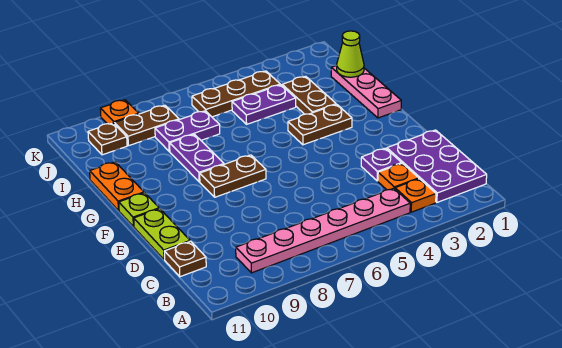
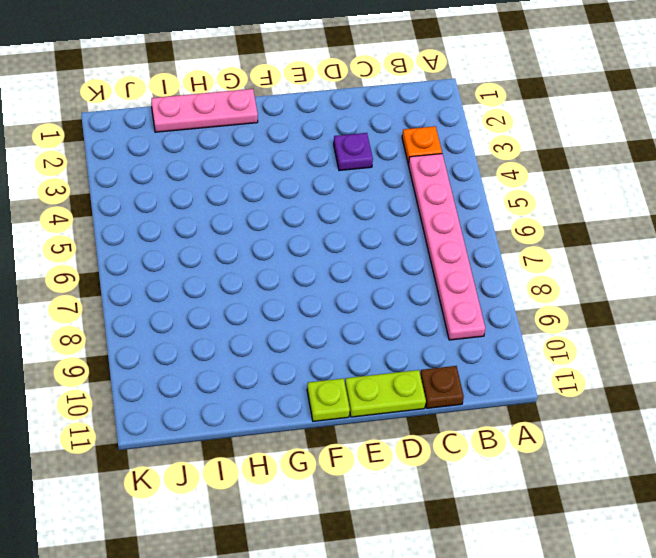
none -> purple 2x3 plate [387,130,487,202]
none -> orange 1x1 plate [378,163,419,190]
none -> brown 1x2 plate [200,155,266,197]

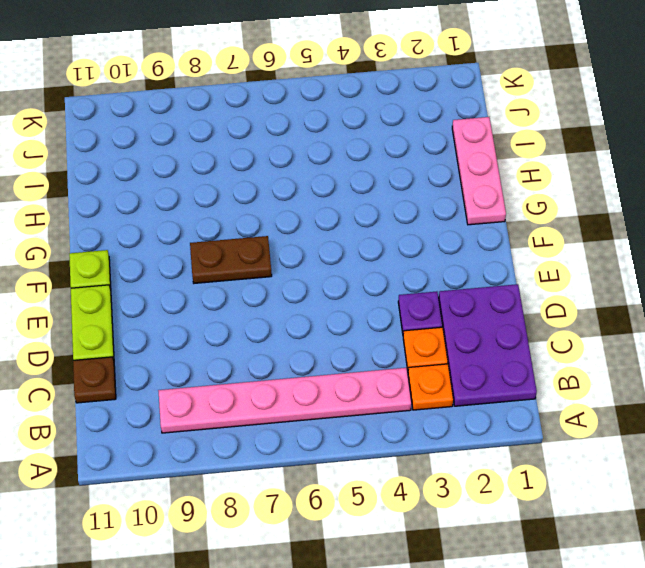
none -> brown 1x2 plate [288,104,352,145]
none -> purple 1x2 plate [170,134,224,182]
none -> orange 1x2 plate [90,162,144,210]

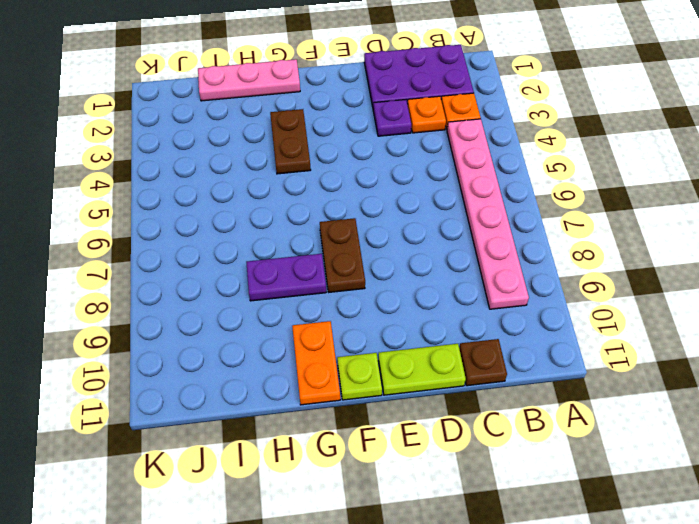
orange 1x2 plate [292,321,340,405] -> orange 1x2 plate turned to [90,162,144,210]
none -> brown 1x2 plate [282,76,336,114]
none -> purple 1x2 plate [232,85,296,124]
none -> purple 1x2 plate [155,111,220,151]

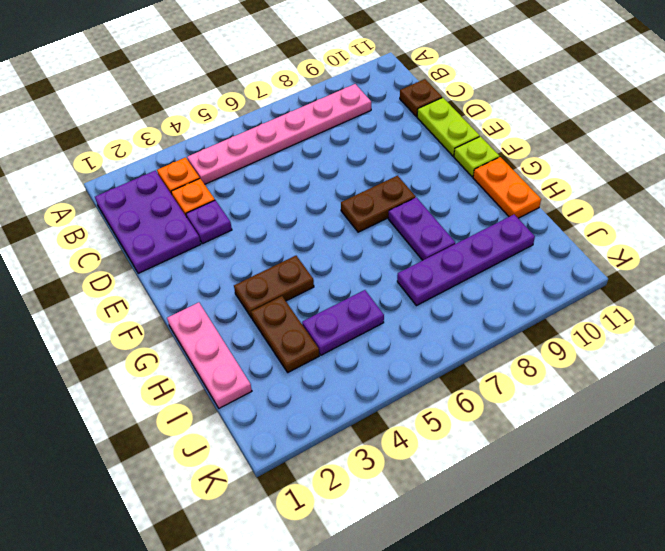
purple 1x4 plate [397,214,535,306] -> purple 1x2 plate [155,111,220,151]
none -> brown 1x3 plate [192,71,280,117]
none -> brown 1x2 plate [114,105,179,146]
none -> brown 1x1 plate [88,123,127,155]

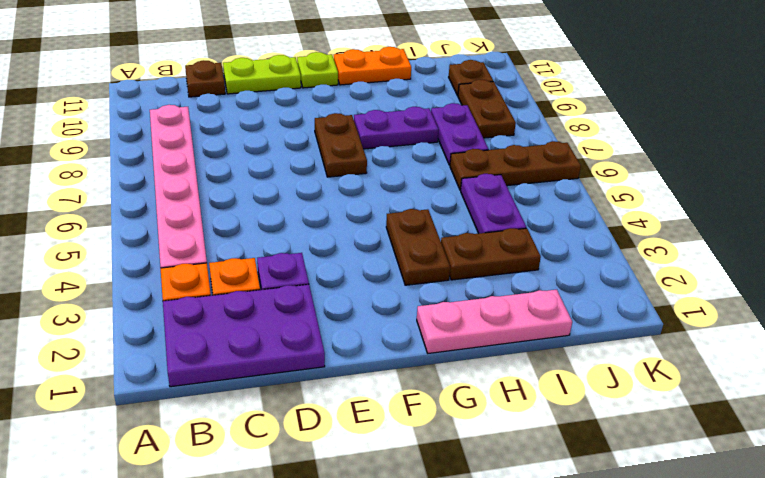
brown 1x3 plate [450,141,581,190] -> brown 1x3 plate turned to [192,71,280,117]
none -> orange 1x1 plate [100,100,139,124]
none -> lime 1x1 cone [336,31,364,77]

